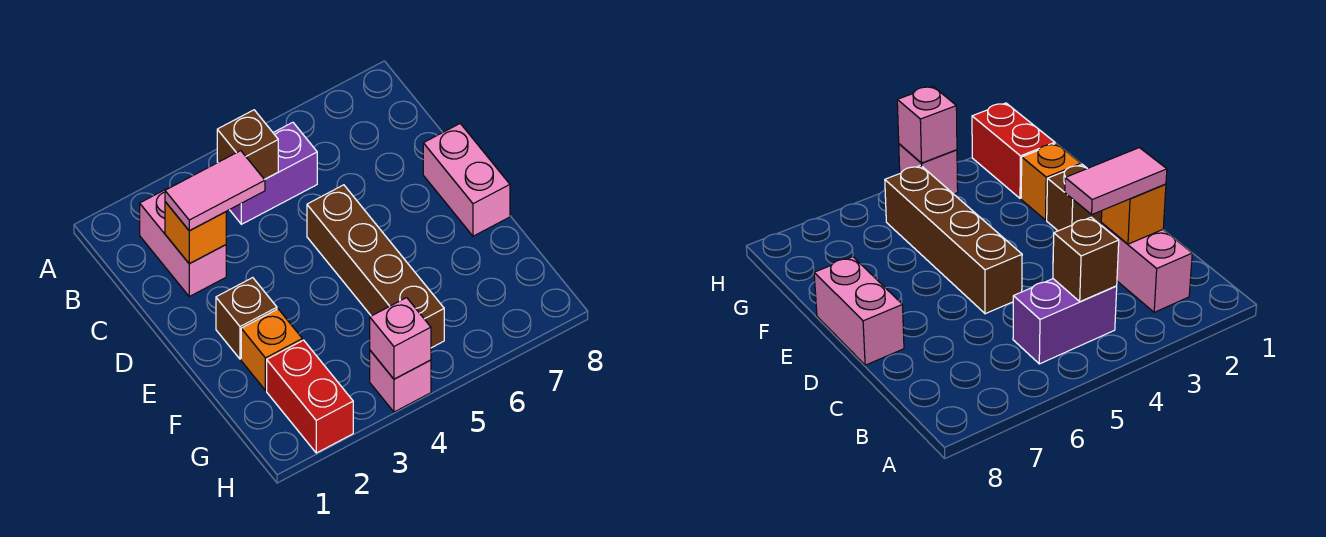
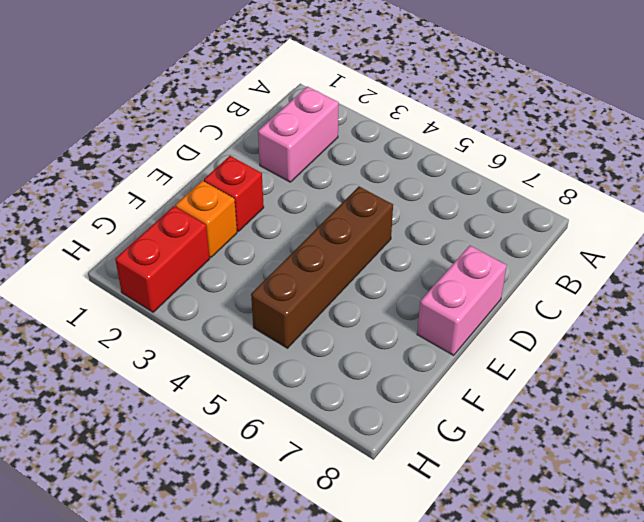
red 1x1 brick [204,156,264,231] -> brown 1x1 brick [216,278,277,359]
none -> purple 1x2 brick [230,122,317,224]
none -> pink 1x1 brick [370,351,431,412]
none -> brown 1x1 brick [217,110,278,179]

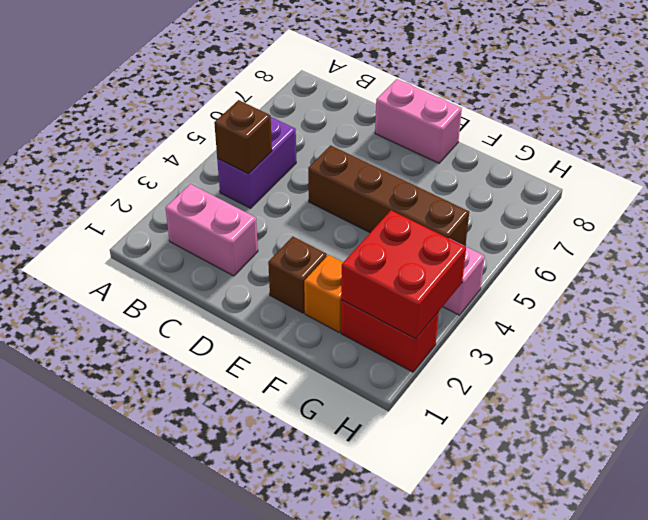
red 2x2 brick [341,210,466,339] -> none
none -> orange 1x1 brick [165,202,226,264]
none -> pink 1x1 brick [370,298,431,379]
none -> pink 1x2 tile [165,151,265,231]

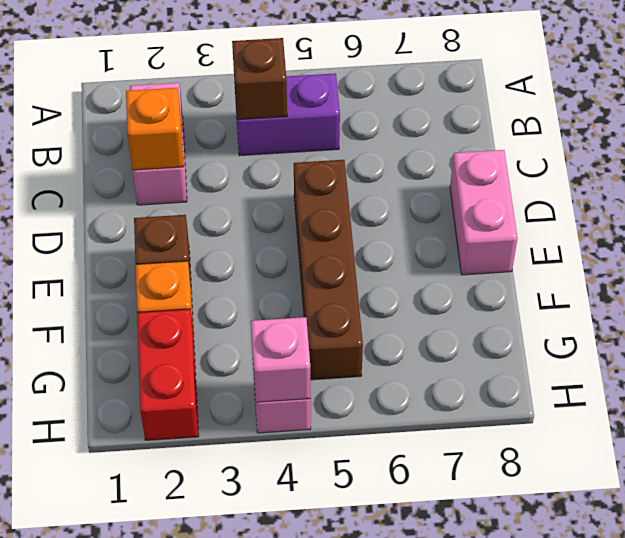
none -> pink 1x2 tile [165,151,265,231]

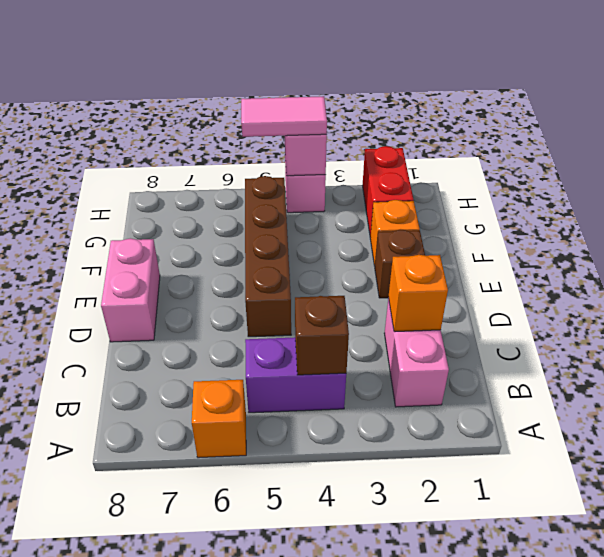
orange 1x1 brick [192,380,246,458] -> none
pink 1x2 tile [241,96,327,137] -> pink 1x2 tile moved to [165,151,265,231]

